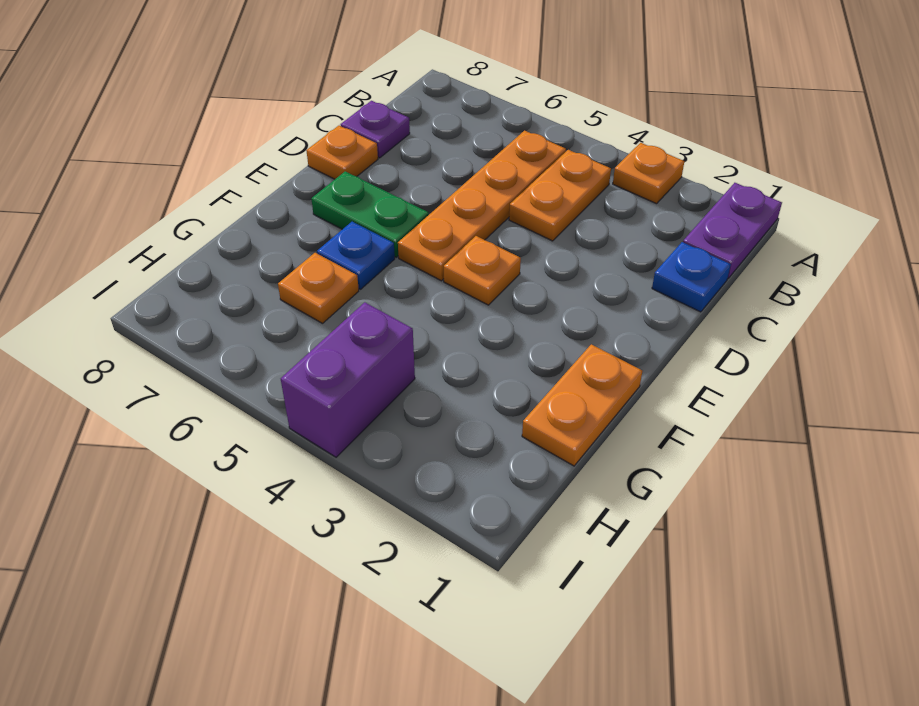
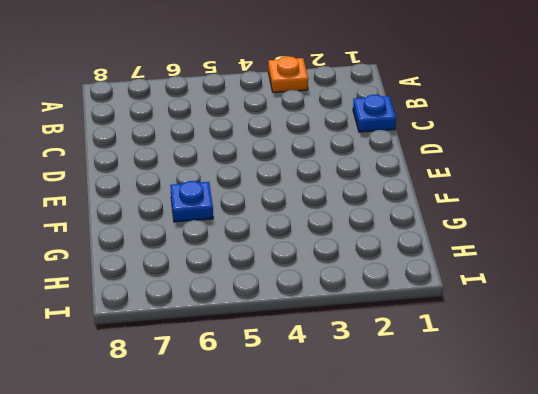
none -> purple 1x2 plate [683,183,782,278]
none -> orange 1x2 plate [509,150,611,241]
none -> orange 1x4 plate [398,131,566,281]

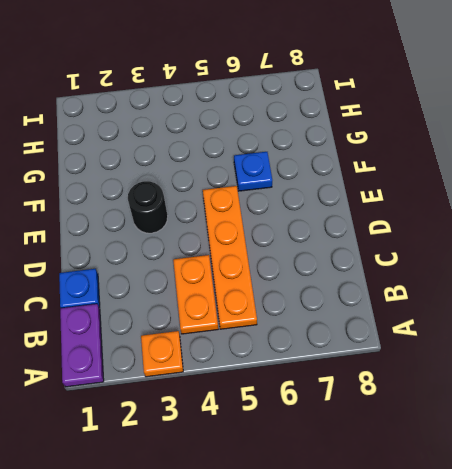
black 1x1 round brick [128,181,168,233] -> none
none -> purple 1x1 plate [341,101,410,158]
none -> orange 1x1 plate [306,126,378,179]
none -> orange 1x1 plate [444,236,521,305]

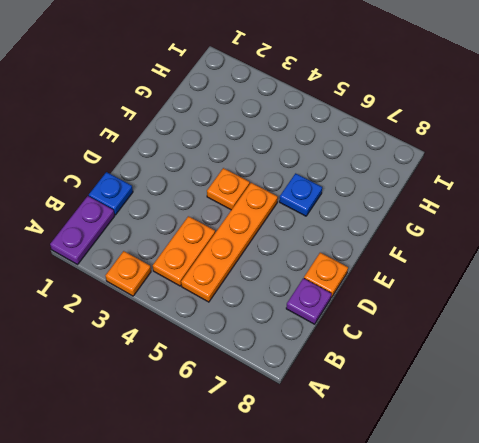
none -> green 1x2 plate [311,171,429,257]
none -> orange 1x2 plate [522,344,642,466]
none -> orange 1x1 plate [278,253,359,323]

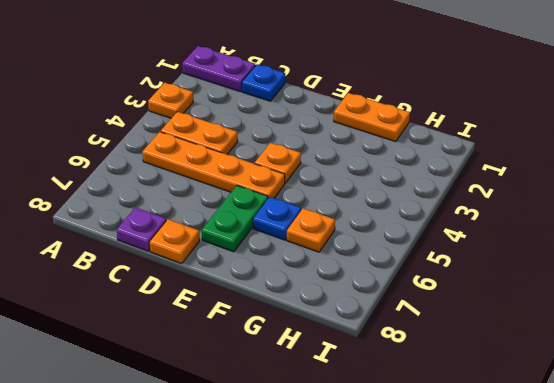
none -> purple 1x2 brick [281,302,415,457]

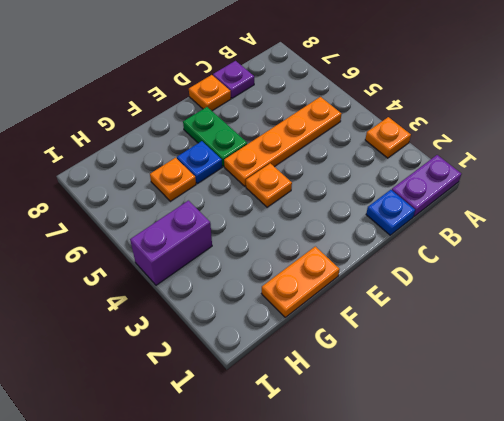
none -> orange 1x2 plate [509,150,611,241]

